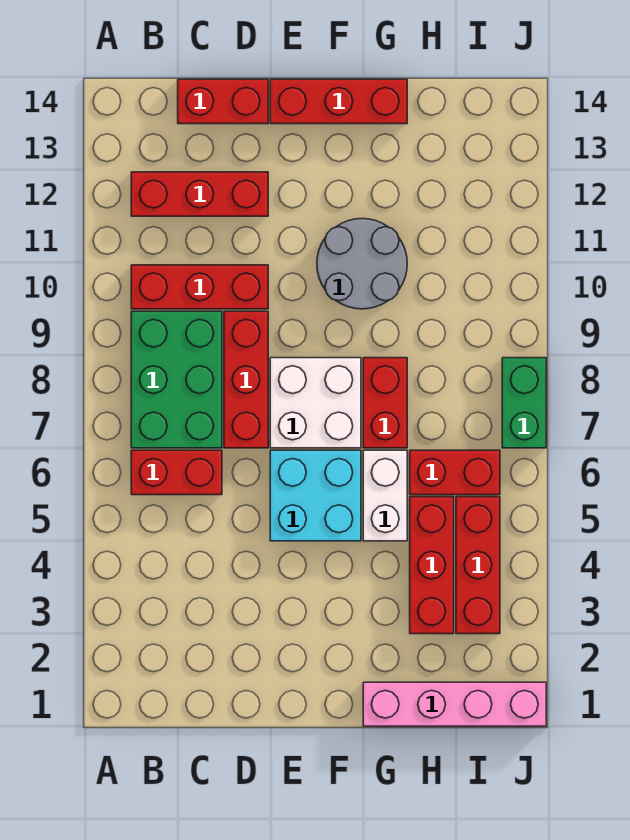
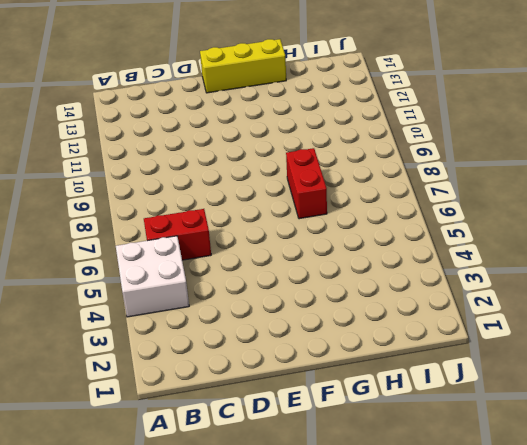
white 2x2 brick [116,236,189,317] -> white 2x2 brick moved to [270,358,361,448]
yellow 1x3 brick [200,39,286,93] -> red 1x3 brick [270,79,407,124]
none -> green 2x3 brick [131,311,222,448]
none -> red 1x3 brick [131,265,268,309]
none -> red 1x3 brick [131,172,268,216]

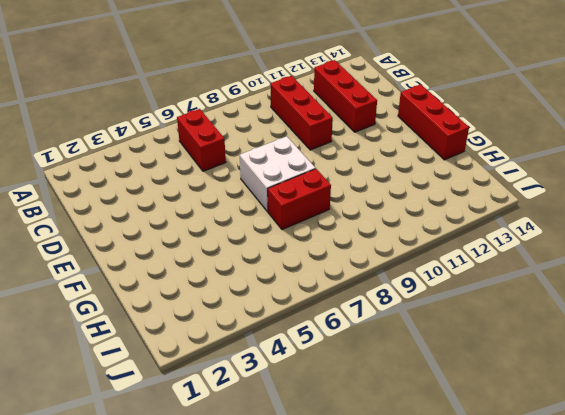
none -> green 2x3 brick [131,311,222,448]
none -> red 1x2 brick [178,79,268,124]
none -> red 1x3 brick [224,311,268,448]

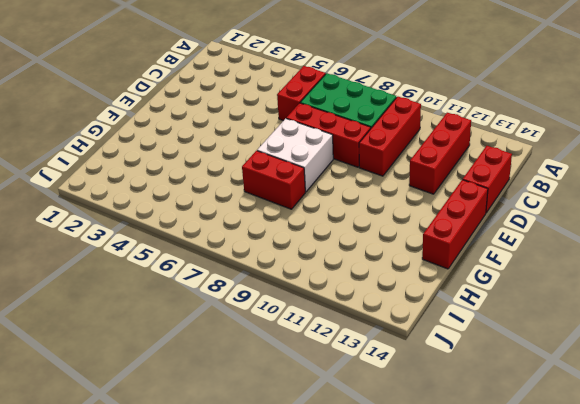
none -> cyan 2x2 brick [270,450,361,541]
none -> grey 2x2 round brick [317,219,407,309]
none -> pink 1x4 brick [363,682,546,726]

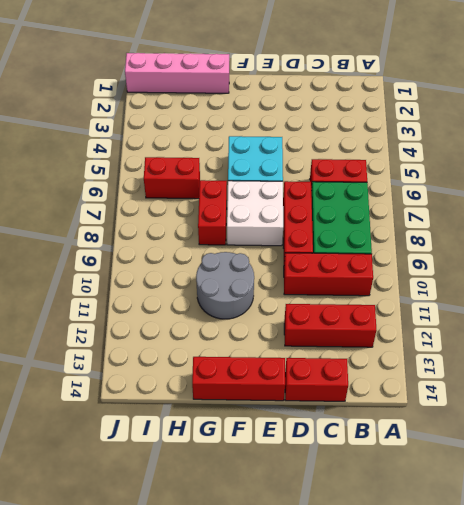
none -> white 1x2 brick [363,450,407,541]
none -> red 1x3 brick [410,497,454,634]
none -> red 1x3 brick [456,497,500,634]

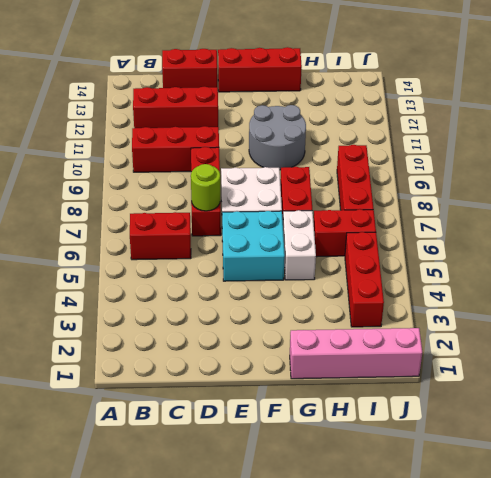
lime 1x1 round brick [191,164,220,211] -> none
red 1x3 brick [337,145,374,210] -> red 1x3 brick moved to [410,497,454,634]
none -> green 2x3 brick [131,311,222,448]
none -> green 1x2 brick [502,358,546,448]

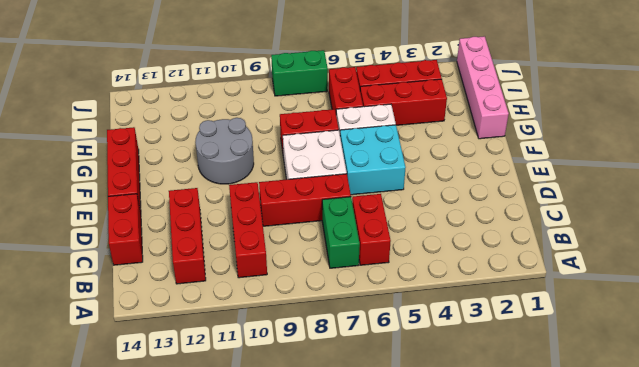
green 1x2 brick [322,197,360,268] -> green 2x3 brick [131,311,222,448]

